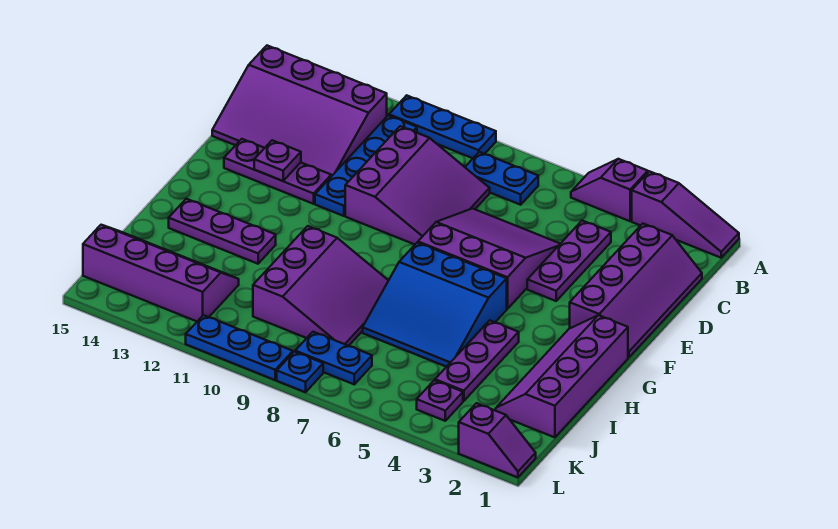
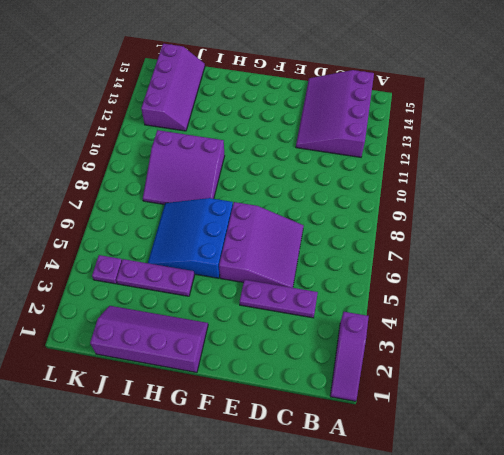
none -> purple 1x2 slope [571,159,648,221]
none -> blue 1x3 plate [389,95,496,158]
none -> blue 1x2 plate [465,152,538,205]

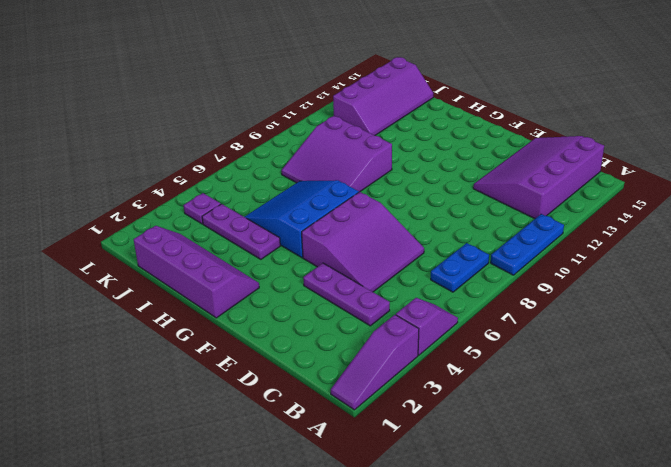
none -> blue 1x4 plate [315,115,417,216]
none -> purple 2x4 slope [570,224,702,358]
none -> purple 3x3 slope [345,126,490,244]

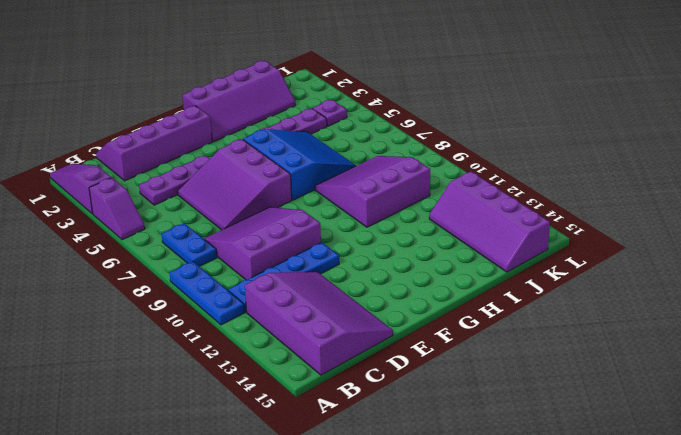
none -> purple 1x3 plate [224,139,331,204]
none -> purple 1x3 plate [169,199,276,264]
none -> blue 1x2 plate [295,332,372,384]

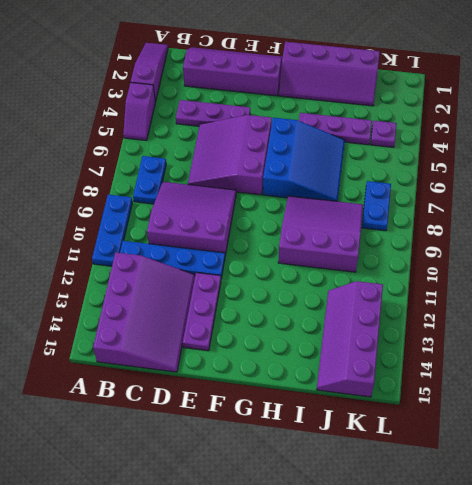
none -> purple 1x3 plate [169,199,276,264]
none -> purple 1x2 slope [459,403,536,477]
none -> blue 1x1 plate [277,352,323,392]

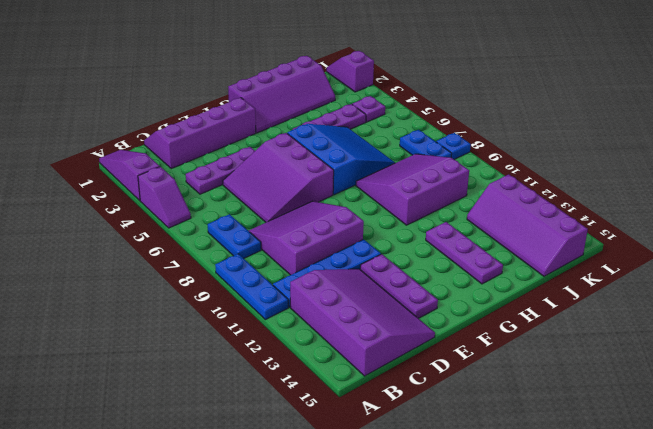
none -> blue 1x3 plate [186,315,293,380]
none -> purple 1x1 plate [254,140,301,181]

